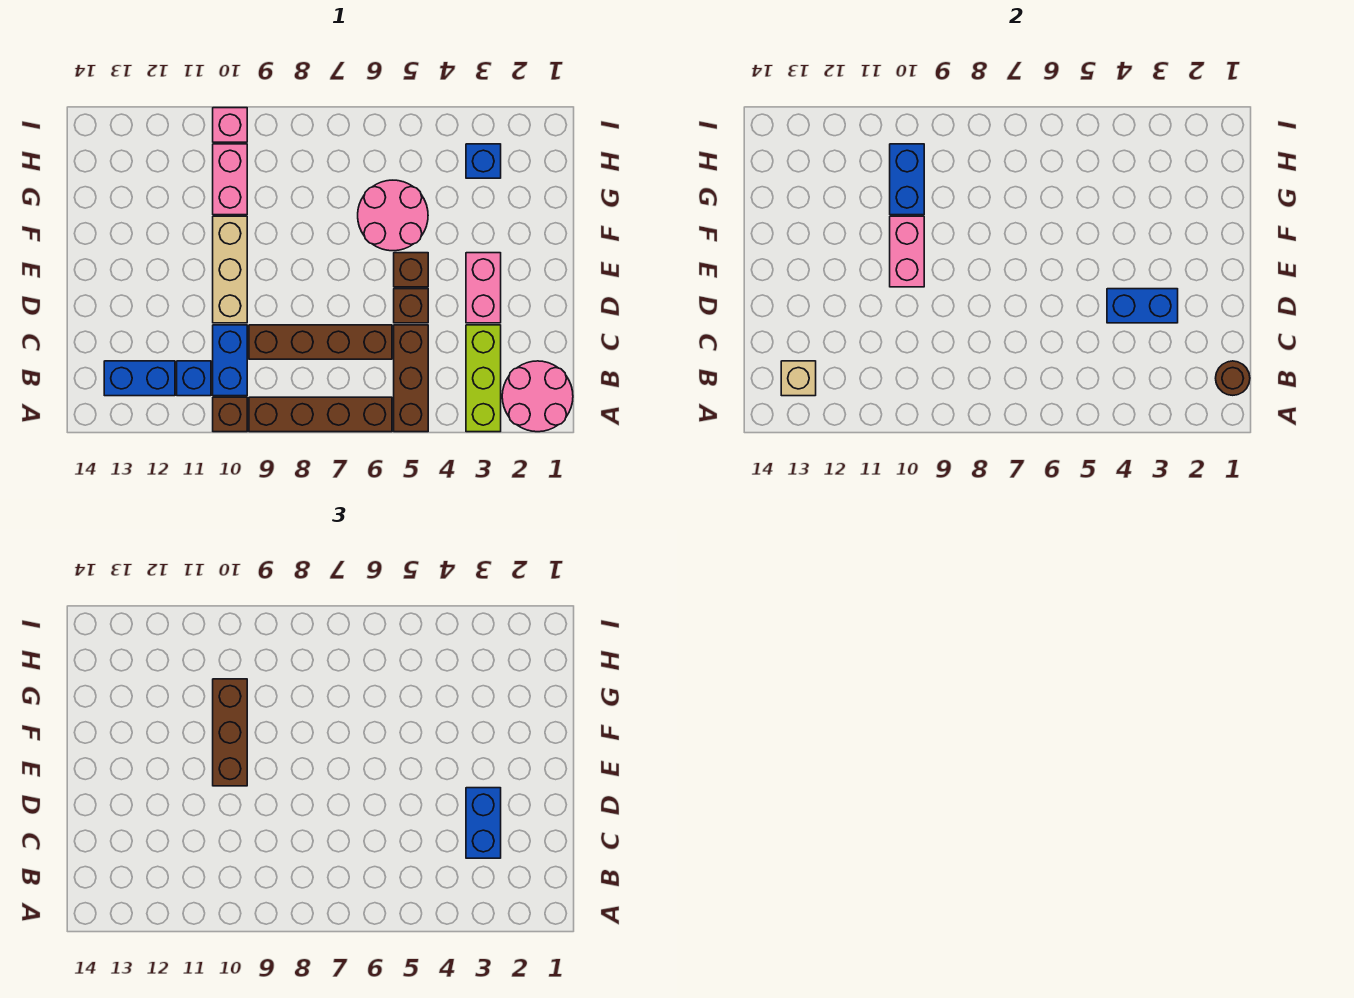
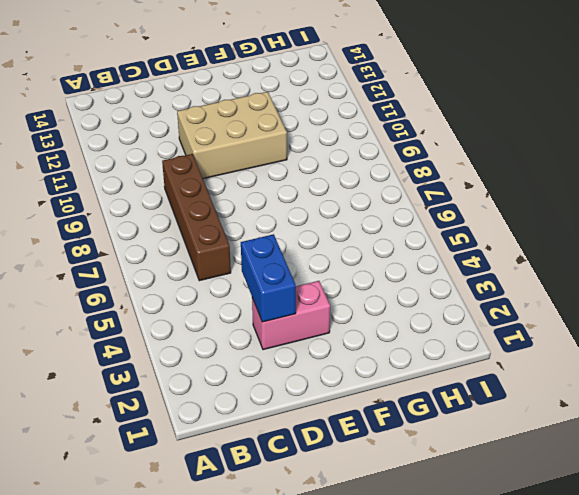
tan 2x3 brick [177,92,287,179] -> tan 1x3 brick [213,216,247,323]
none -> pink 2x2 round brick [502,361,573,432]
none -> lime 1x3 brick [466,325,501,432]
none -> brown 1x3 brick [394,325,428,432]

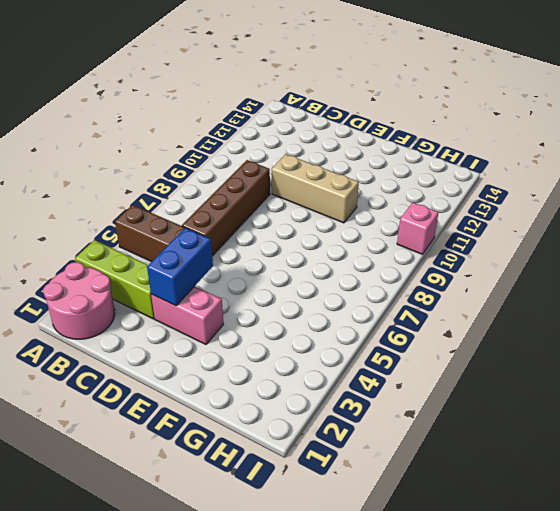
none -> brown 1x4 brick [249,397,392,432]
none -> brown 1x1 brick [213,397,247,432]
none -> blue 1x2 brick [213,325,247,396]

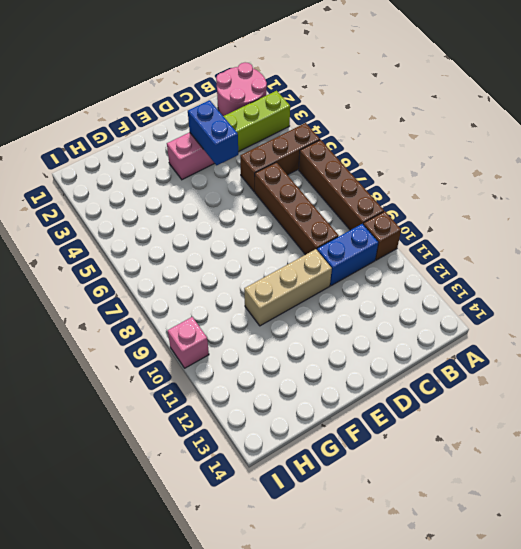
none -> blue 1x1 brick [177,361,211,396]
none -> blue 1x2 brick [104,361,175,396]
none -> brown 1x1 brick [394,289,428,323]

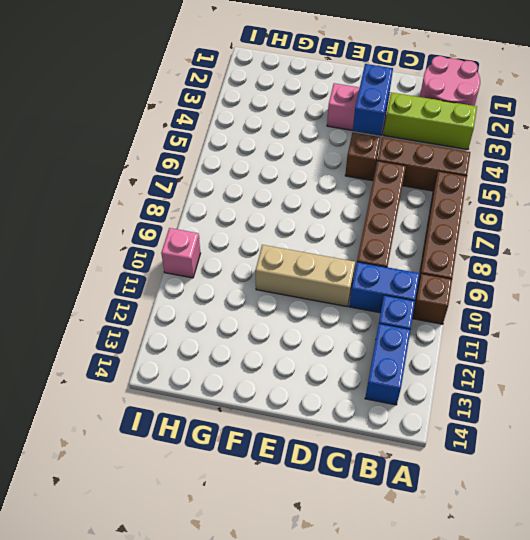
none -> brown 1x1 brick [394,253,428,287]
none -> pink 2x2 round brick [358,180,428,251]
none -> pink 1x2 brick [213,144,247,215]

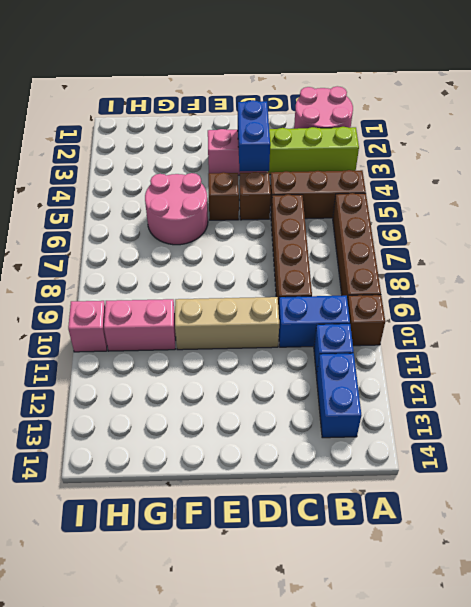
none -> blue 1x1 brick [466,144,501,178]
none -> brown 1x1 round brick [1216,361,1250,395]
none -> tan 1x1 brick [781,361,816,396]

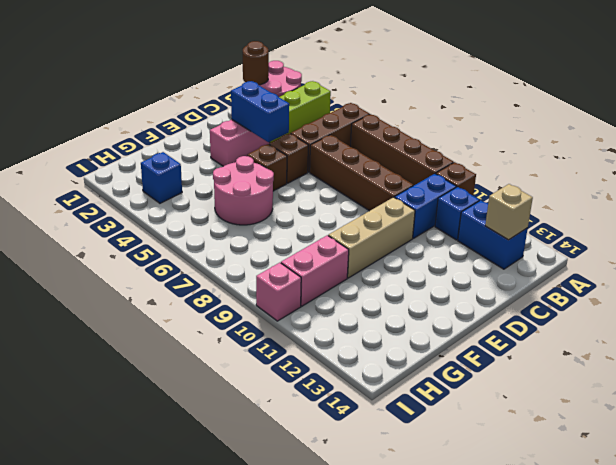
none -> pink 1x2 brick [890,216,924,287]
none -> blue 1x2 brick [890,144,924,215]
none -> blue 1x2 brick [466,788,501,858]

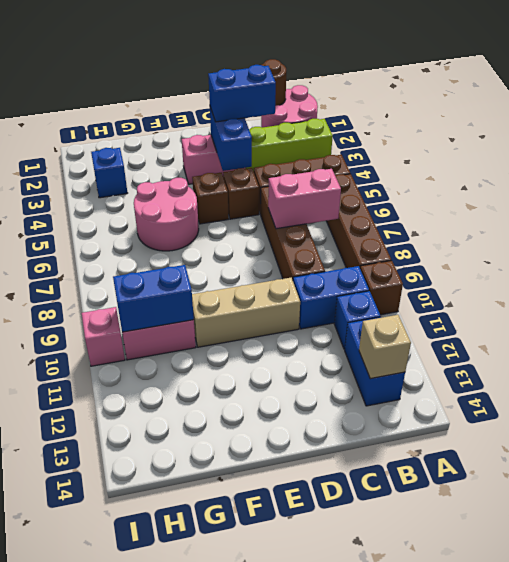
pink 1x2 brick [268,169,341,229] -> pink 1x2 brick moved to [890,216,924,287]
none -> brown 1x3 brick [213,679,247,786]

